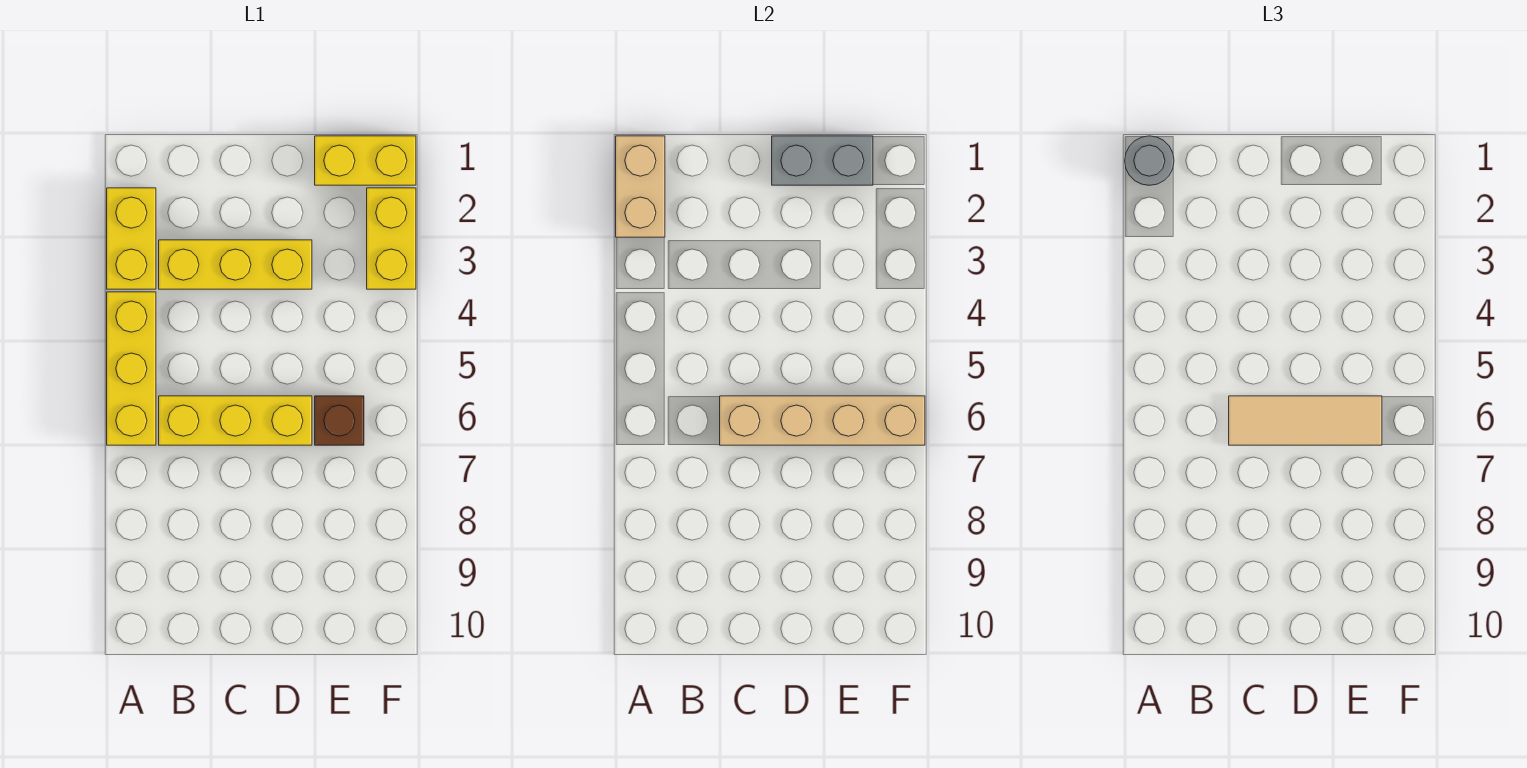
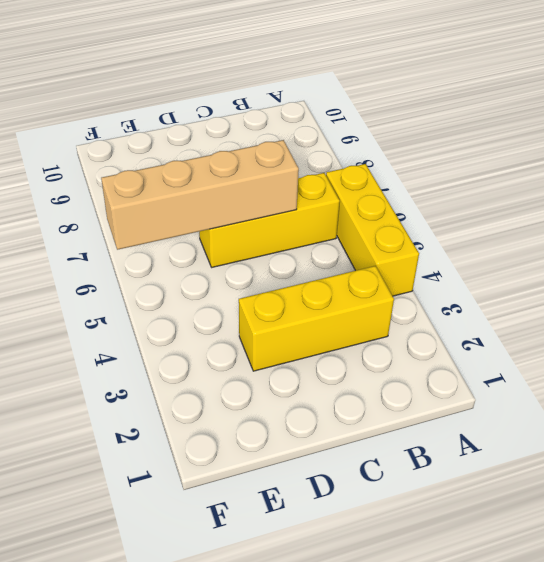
none -> yellow 1x2 brick [107,188,156,289]
none -> yellow 1x2 brick [315,136,416,185]
none -> brown 1x1 brick [315,396,364,445]

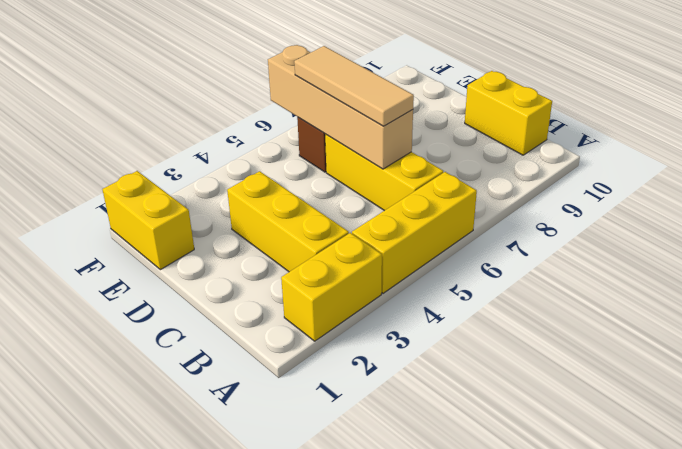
yellow 1x2 brick [465,71,552,155] -> yellow 1x2 brick turned to [367,188,416,289]
none -> tan 1x2 brick [616,136,665,237]
none -> grey 1x2 brick [772,136,873,185]
none -> grey 1x1 round brick [1125,136,1174,185]

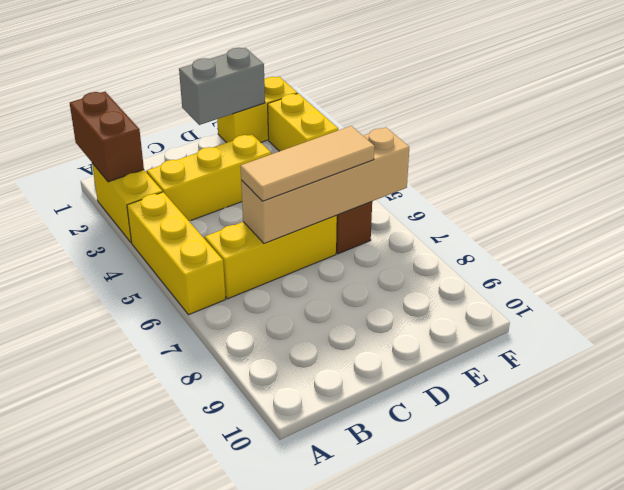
brown 1x2 brick [70,92,144,182] -> tan 1x2 brick [616,136,665,237]
none -> grey 1x1 round brick [1125,136,1174,185]

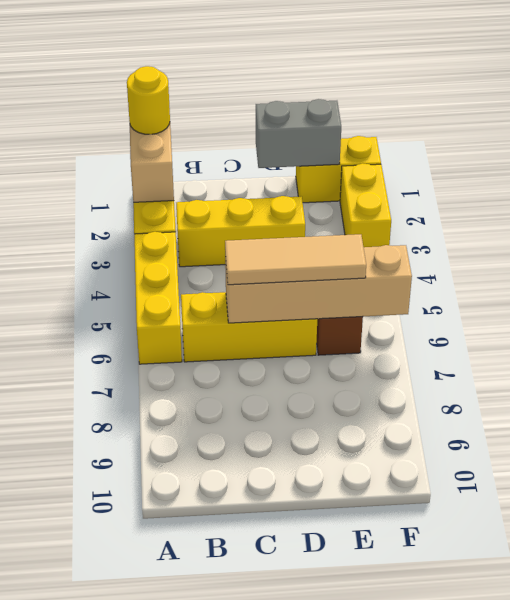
yellow 1x1 round brick [127,66,170,134] -> grey 1x1 round brick [1125,136,1174,185]

